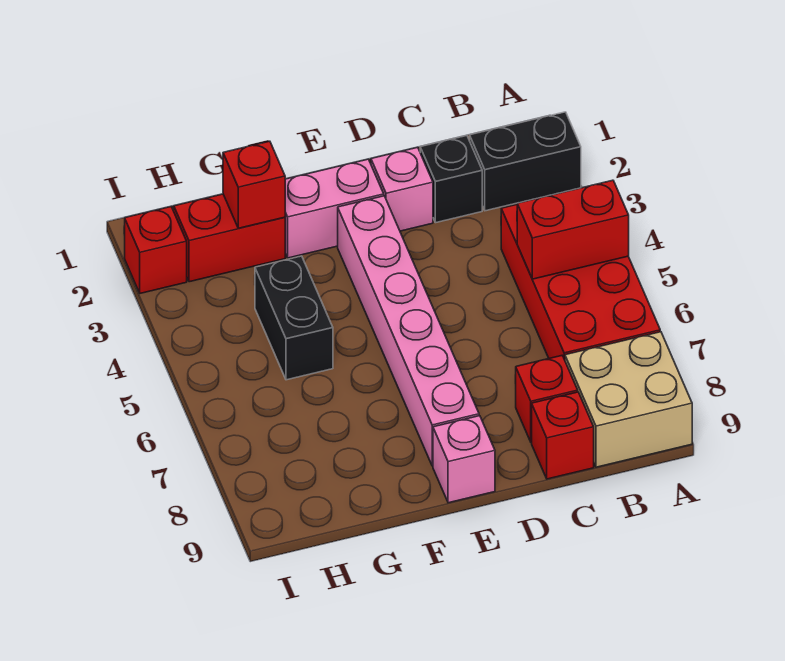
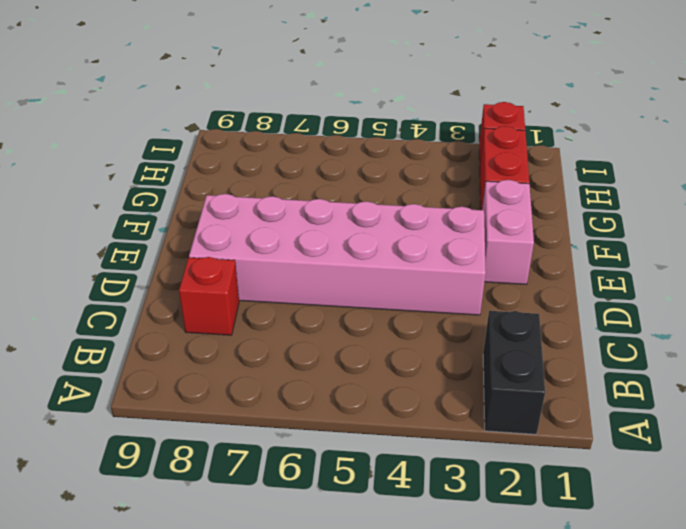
pink 2x6 brick [189,194,486,315] -> pink 1x6 brick [338,196,479,466]
none -> red 2x4 brick [501,205,660,360]
none -> tan 2x2 brick [565,332,692,467]
none -> black 1x1 brick [420,136,482,223]

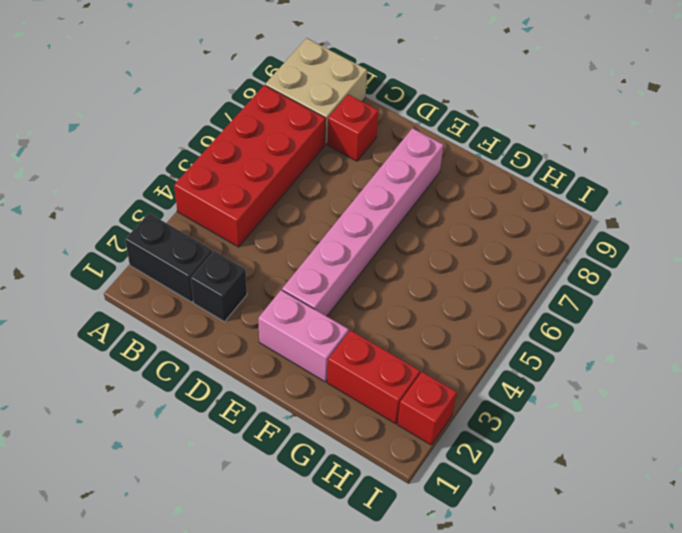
none -> red 1x1 brick [532,392,594,479]
none -> pink 1x1 brick [371,147,433,231]
none -> pink 1x1 brick [433,416,495,503]

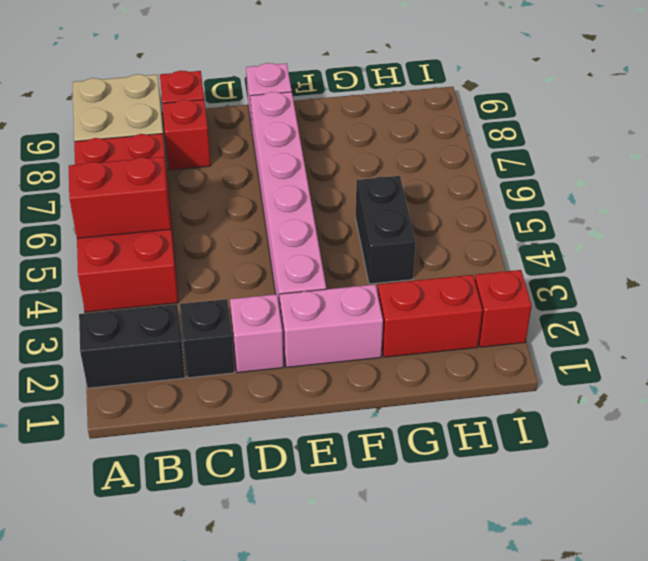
none -> red 1x1 brick [223,141,285,228]

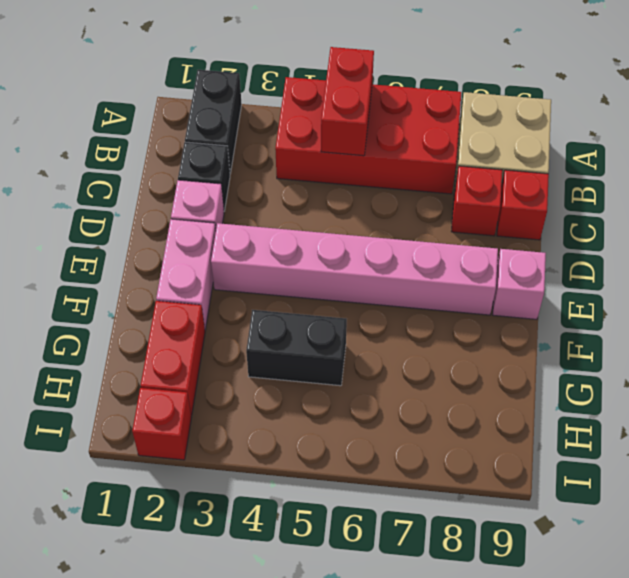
none -> red 1x1 brick [223,141,285,228]

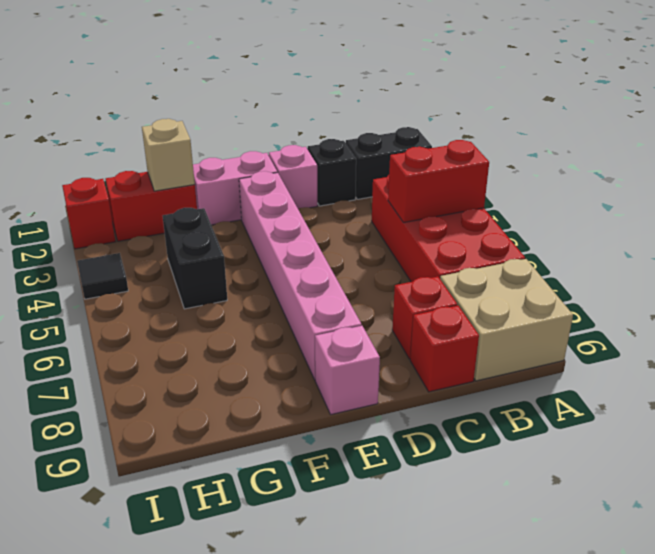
tan 1x1 brick [142,119,195,191] -> red 1x1 brick [223,141,285,228]
black 1x1 tile [77,253,128,299] -> none

